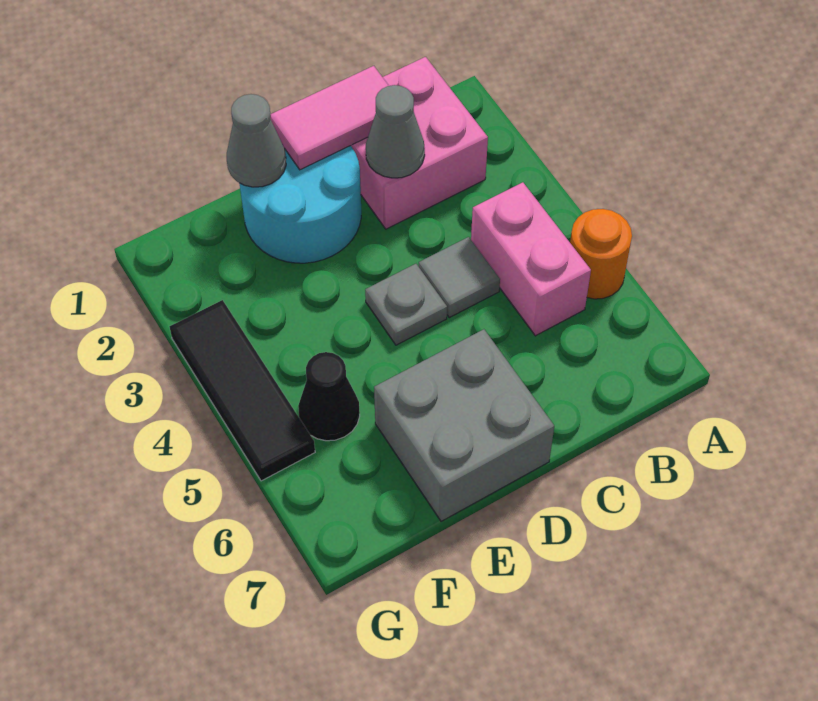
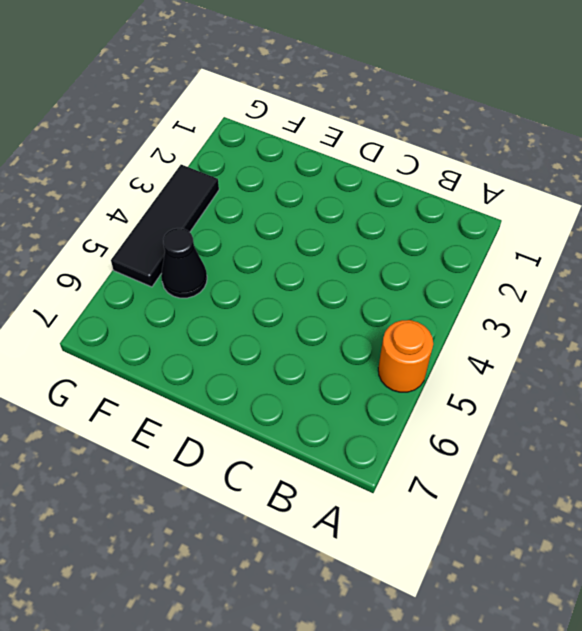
none -> pink 2x2 brick [351,57,488,229]
none -> pink 1x2 brick [471,182,591,336]
none -> grey 1x1 tile [419,237,500,318]

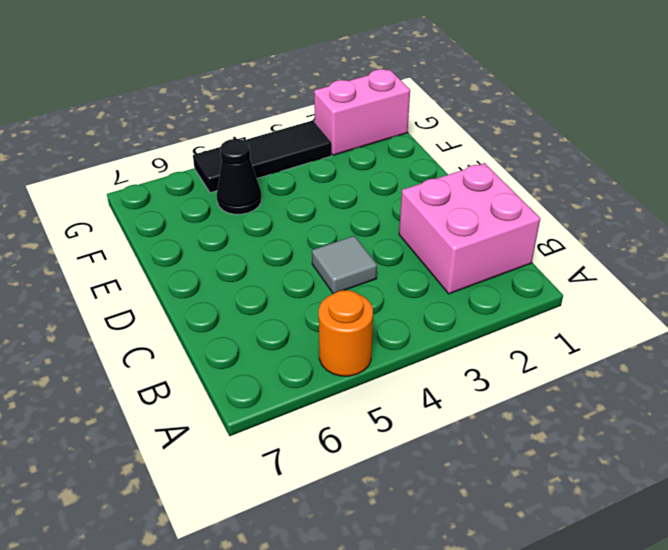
pink 1x2 brick [314,69,410,155] -> pink 1x2 brick moved to [471,182,591,336]
none -> cyan 2x2 round brick [239,146,361,263]
none -> grey 1x1 plate [365,264,447,345]
none -> grey 2x2 brick [374,329,554,521]

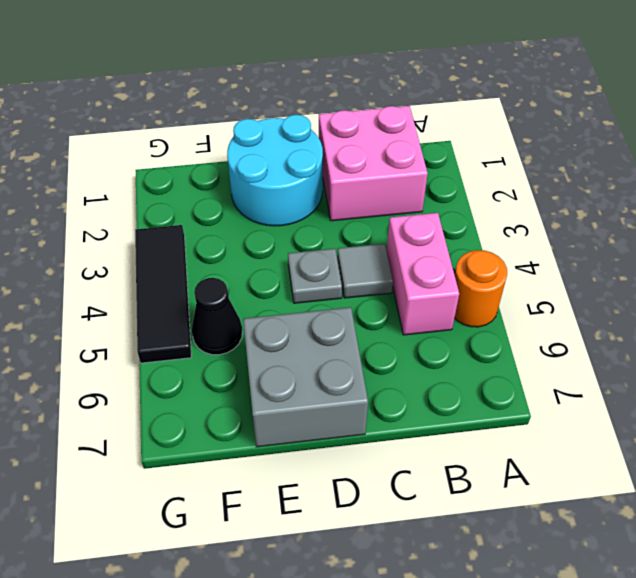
none -> pink 1x2 tile [270,66,389,170]
none -> grey 1x1 cone [366,85,425,178]
none -> grey 1x1 cone [227,94,286,187]

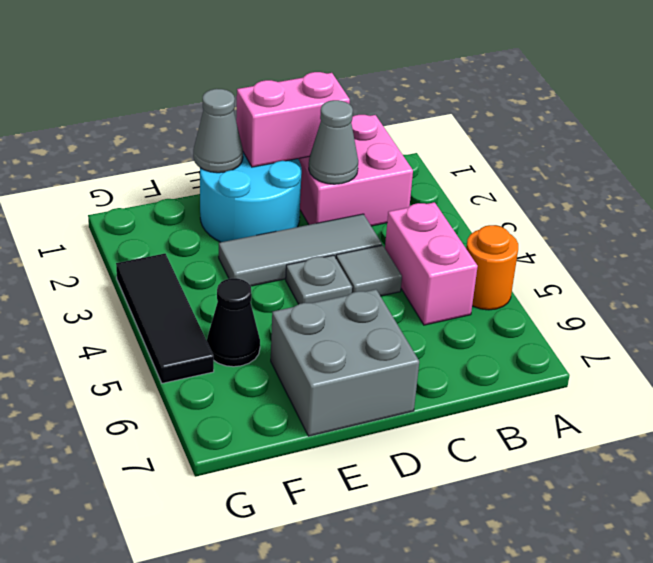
pink 1x2 brick [236,72,350,167] -> pink 1x2 tile [270,66,389,170]
grey 1x3 tile [219,214,382,286] -> none

